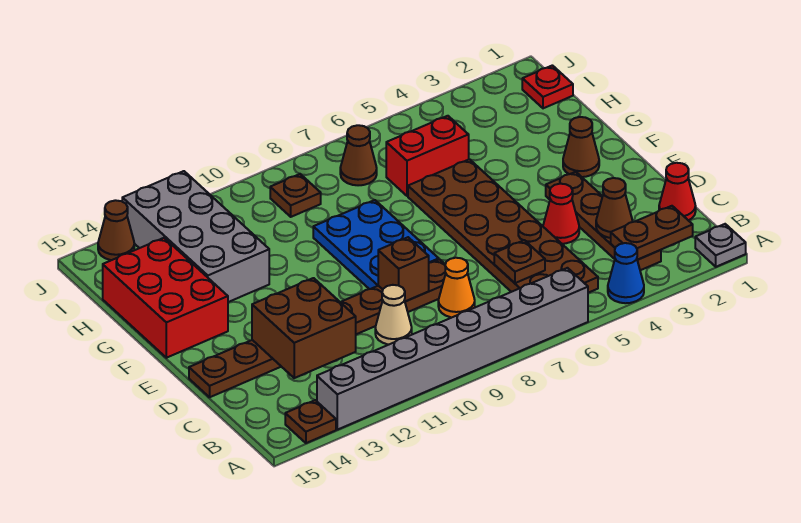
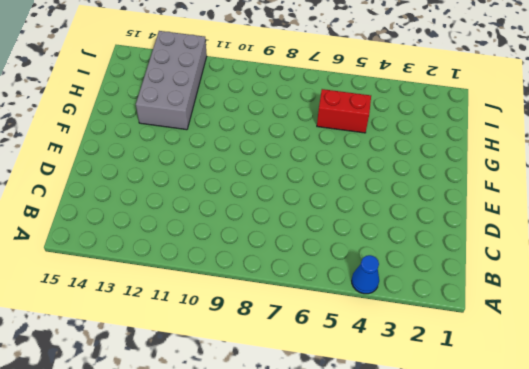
none -> grey 1x1 plate [695,224,746,267]
none -> grey 1x8 brick [317,268,588,430]
none -> brown 1x1 plate [285,400,336,443]

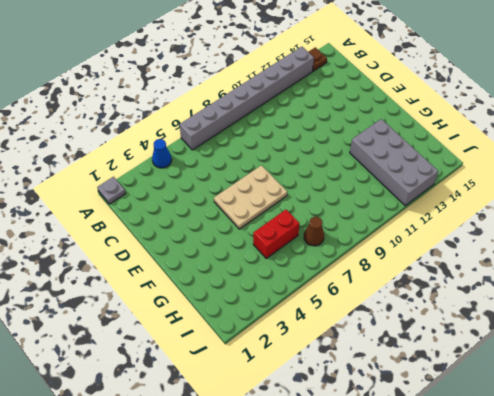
tan 2x3 plate [214,165,287,229] -> brown 2x6 plate [408,159,598,293]
none -> brown 1x4 plate [546,172,661,270]
none -> red 1x1 cone [659,163,696,220]
none -> orange 1x1 cone [438,258,475,317]

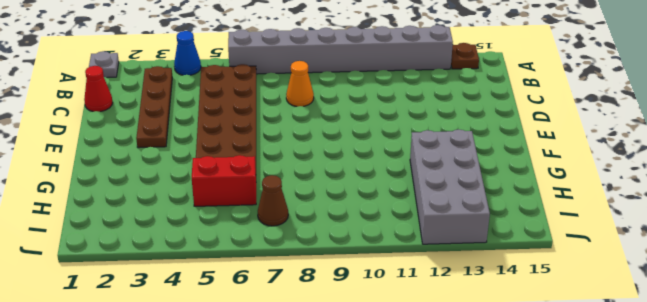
none -> tan 1x1 cone [375,285,412,345]
none -> red 1x1 cone [543,184,579,244]
none -> brown 1x8 plate [189,259,446,397]

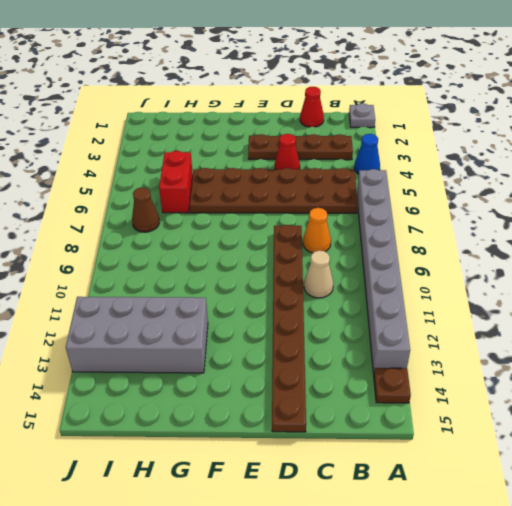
none -> blue 2x3 plate [313,200,439,289]
none -> brown 1x1 cone [563,117,599,177]
none -> red 2x3 brick [103,238,228,358]

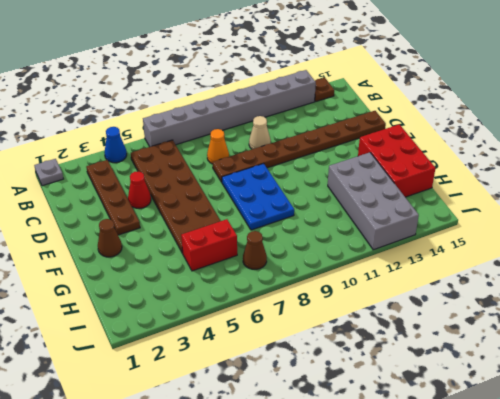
none -> red 1x1 cone [659,163,696,220]
none -> red 1x1 plate [522,65,573,108]
none -> brown 1x1 plate [270,174,321,217]

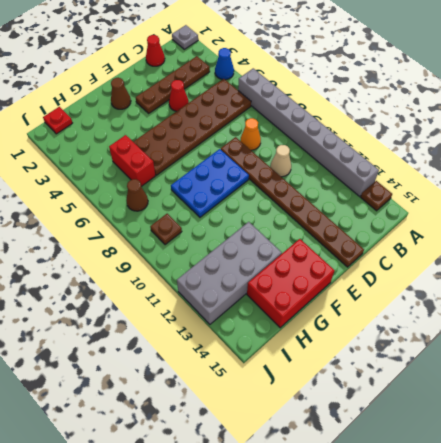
none -> brown 1x1 cone [98,200,134,260]
none -> brown 1x2 plate [611,206,693,260]
none -> brown 1x1 cone [596,178,632,238]

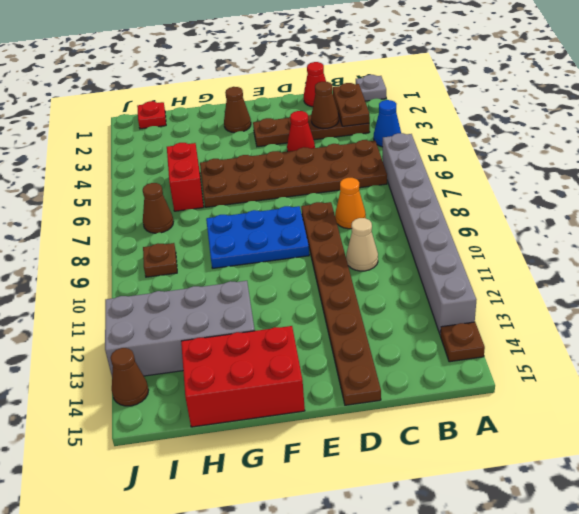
none -> brown 1x1 plate [494,240,545,283]
none -> brown 2x2 brick [252,278,356,378]
none -> brown 1x1 brick [378,237,429,301]

